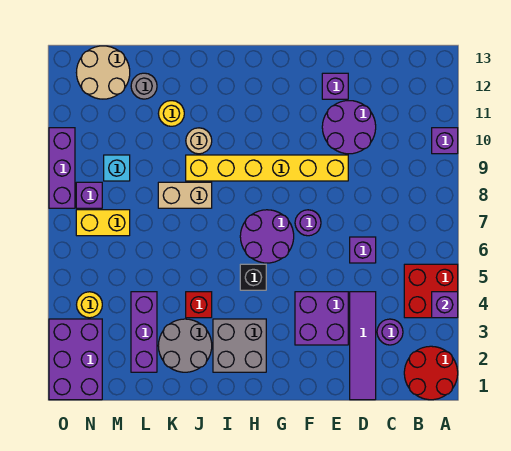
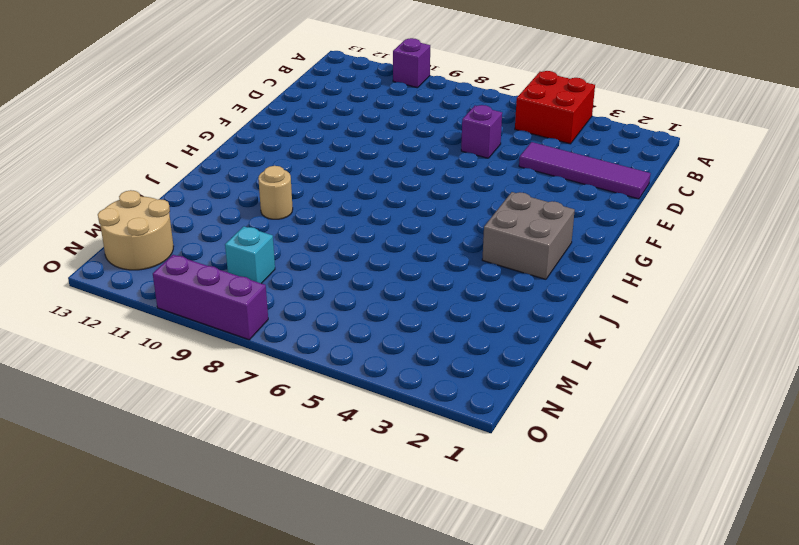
none -> red 2x2 round brick [404,346,458,400]
none -> purple 1x1 round brick [377,319,403,345]
none -> purple 2x2 round brick [322,101,376,154]

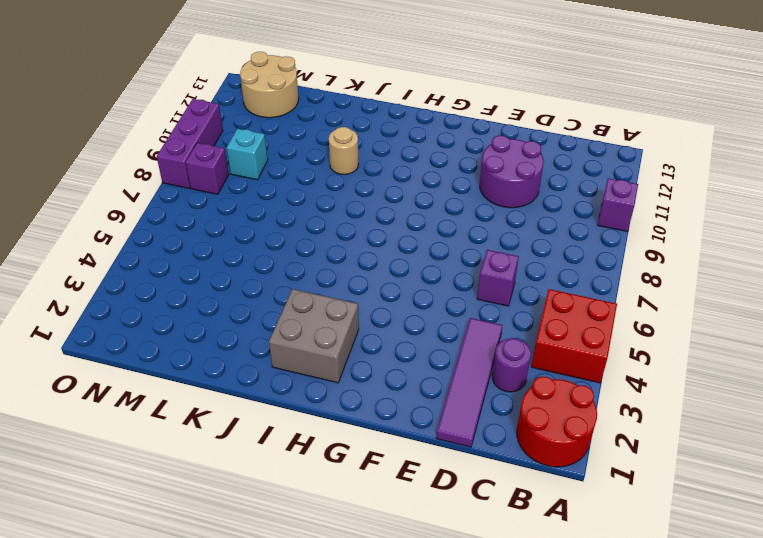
none -> purple 2x2 brick [295,292,348,345]
none -> yellow 1x6 brick [186,155,348,181]
none -> purple 1x1 brick [322,73,348,99]

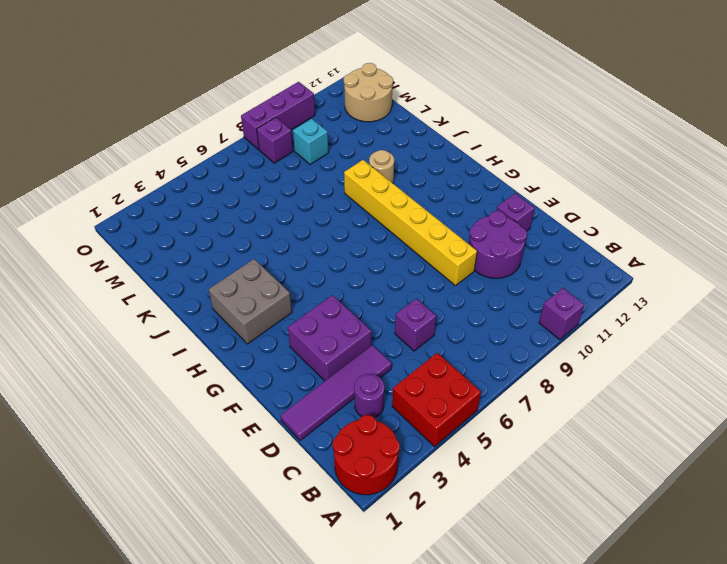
none -> purple 1x1 round brick [295,210,321,236]
none -> purple 2x2 round brick [240,210,294,263]
none -> black 1x1 brick [240,264,266,290]

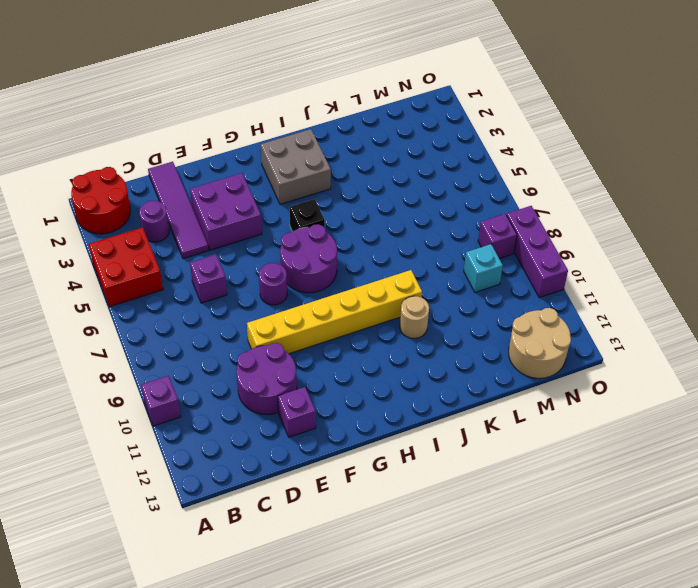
none -> grey 2x2 round brick [158,319,212,372]
none -> red 1x1 brick [186,292,212,318]
none -> tan 1x2 brick [158,182,212,208]

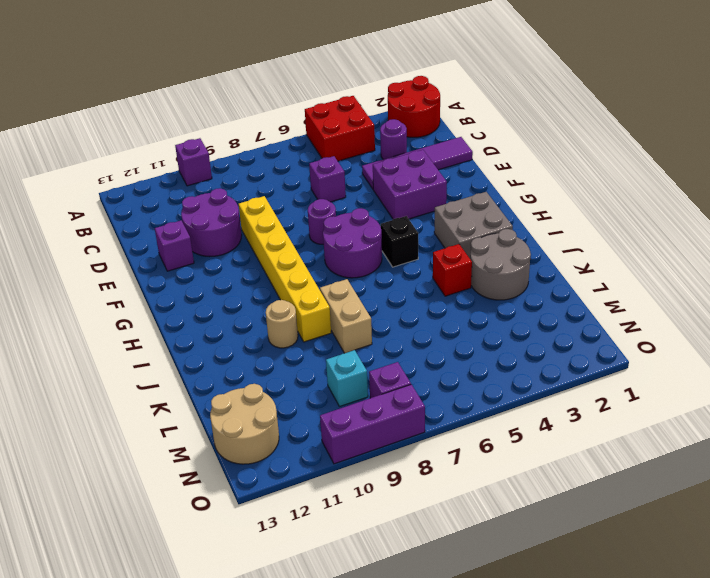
none -> yellow 1x1 round brick [158,101,184,126]
none -> purple 1x3 brick [131,292,157,372]
none -> grey 1x1 round brick [131,73,157,99]

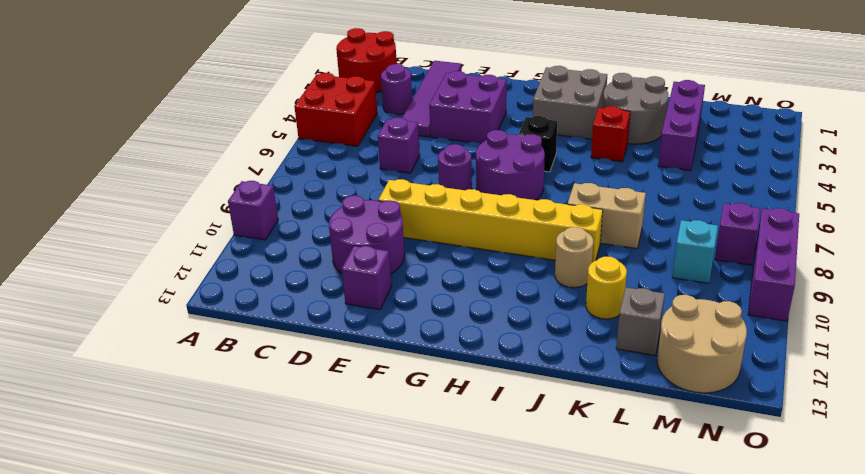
grey 1x1 brick [616,287,665,355] -> grey 1x1 round brick [131,73,157,99]
none -> yellow 1x2 brick [76,210,130,236]
none -> purple 2x3 brick [49,319,102,400]
none -> yellow 1x1 round brick [77,292,102,318]

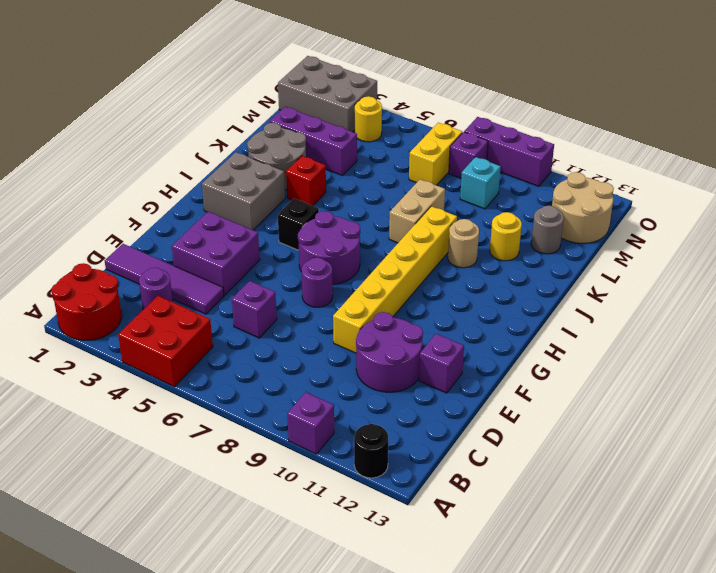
black 1x1 round brick [354,424,388,478] -> none
grey 2x3 brick [278,56,377,132] -> purple 2x3 brick [49,319,102,400]
none -> purple 1x1 brick [432,292,458,318]

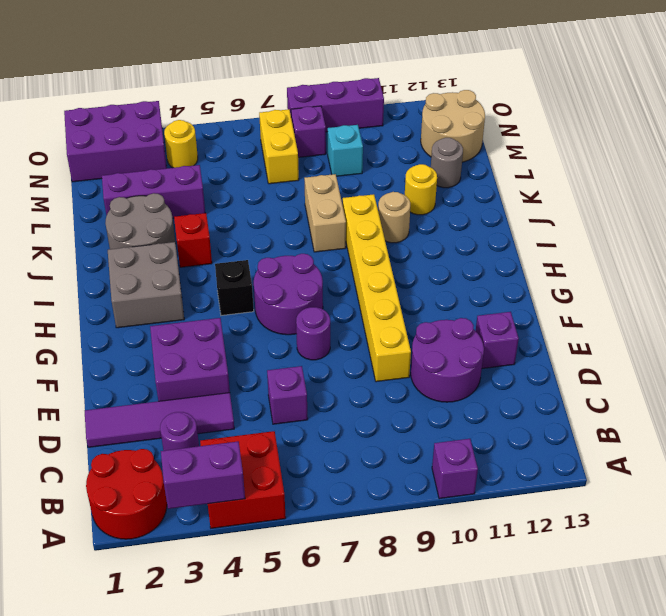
purple 1x2 brick [161,441,245,509] -> purple 1x1 brick [432,292,458,318]

